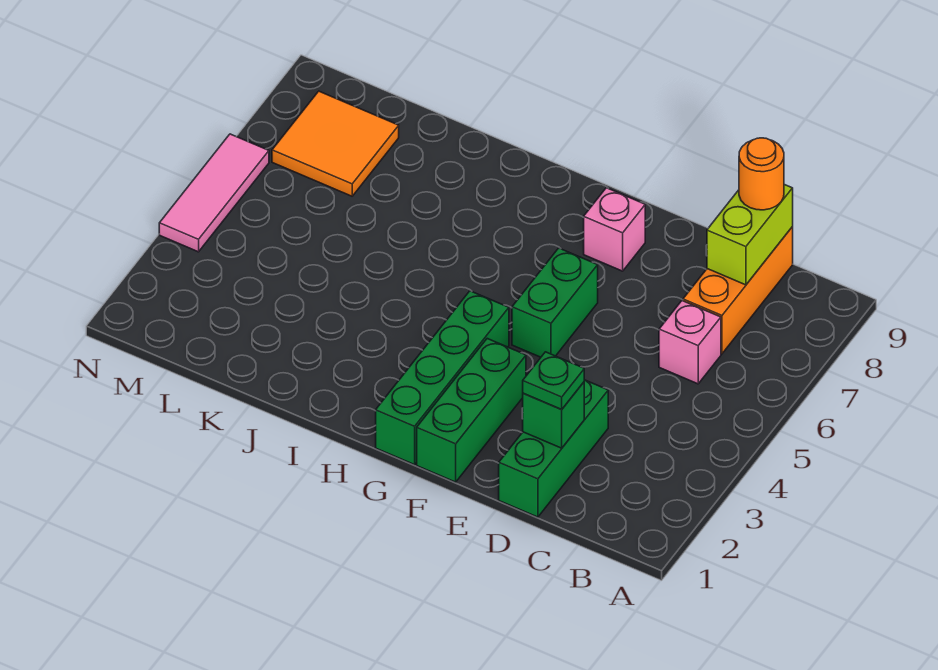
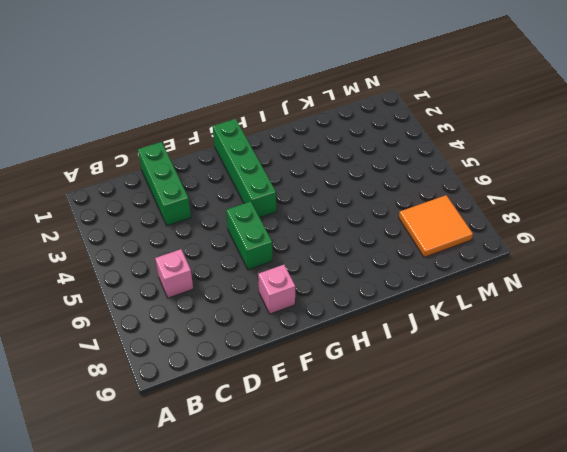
none -> orange 1x3 brick [683,227,793,354]
none -> green 1x3 brick [417,339,526,482]
none -> pink 1x3 tile [159,134,269,252]

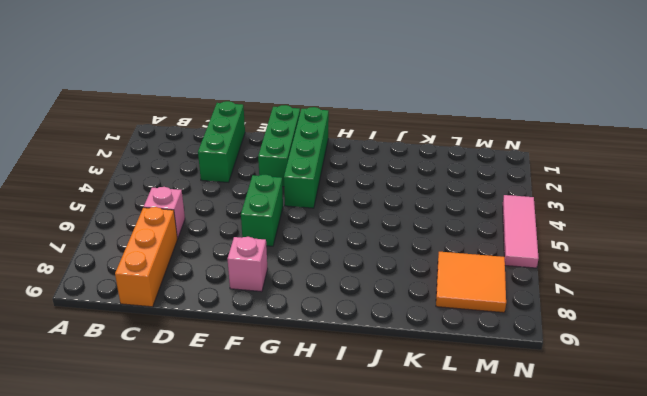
none -> lime 1x2 brick [707,184,793,285]
none -> green 1x1 brick [522,382,584,448]
none -> orange 1x1 round brick [739,138,784,210]

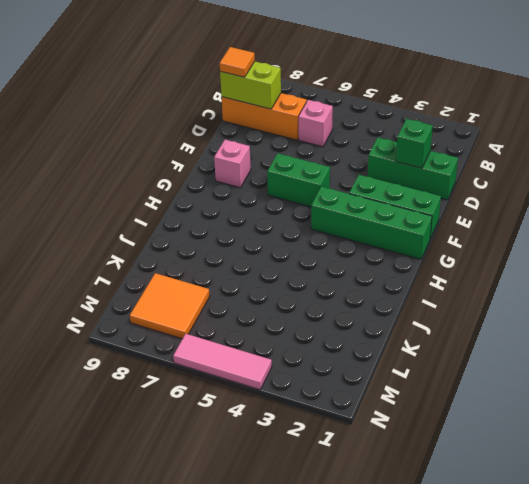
orange 1x1 tile [220,47,255,77] -> orange 1x1 round brick [739,138,784,210]
none -> green 1x1 plate [523,352,584,410]

